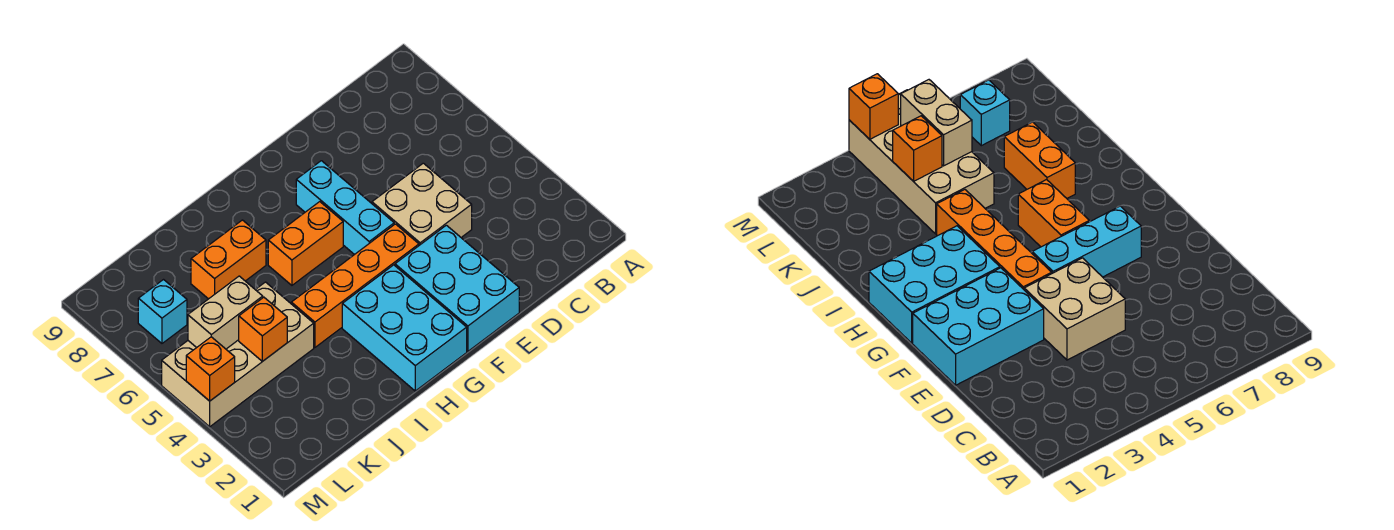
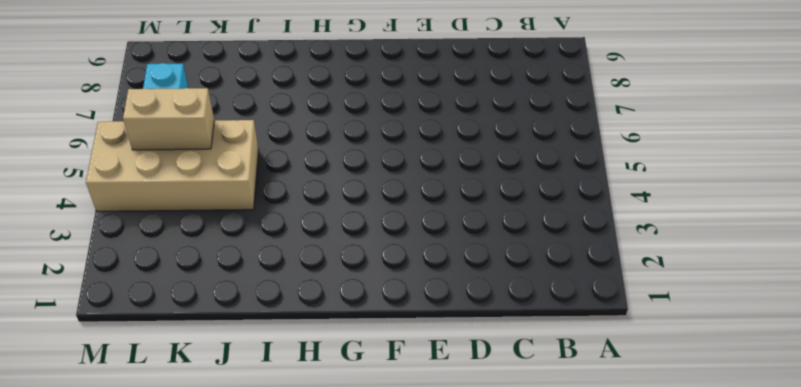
none -> tan 2x2 brick [372,163,472,245]
none -> cyan 2x3 brick [395,225,519,351]
none -> orange 1x4 brick [291,224,419,347]

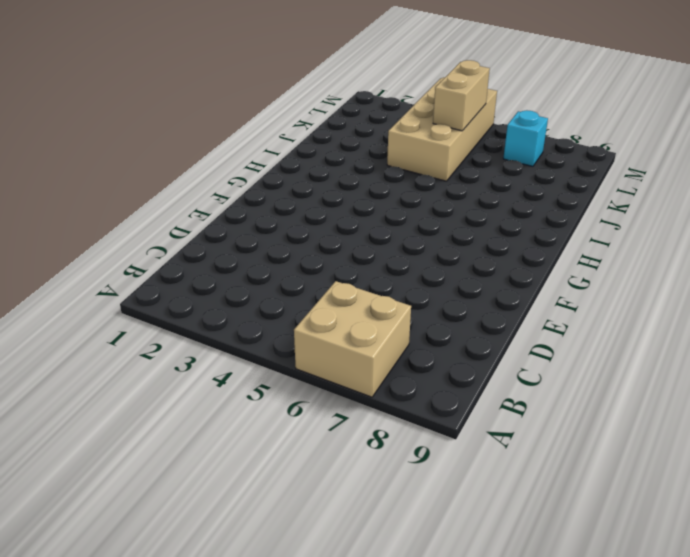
tan 2x2 brick [294,281,411,397] -> tan 2x2 brick moved to [372,163,472,245]
none -> cyan 2x3 brick [395,225,519,351]
none -> orange 1x4 brick [291,224,419,347]
none -> cyan 1x3 brick [296,161,394,255]

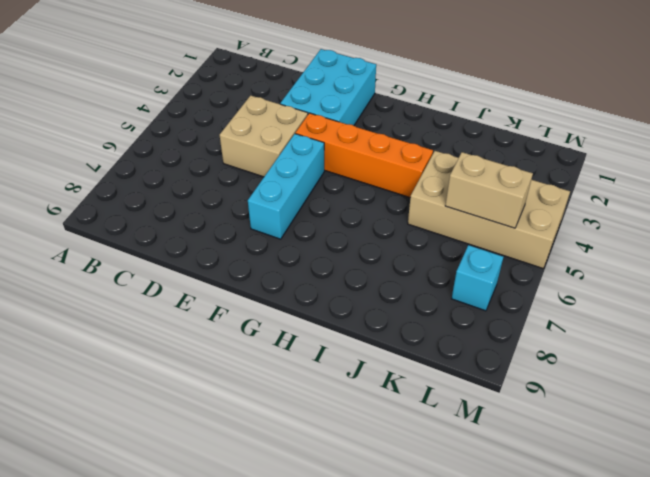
none -> cyan 2x3 brick [342,265,467,391]
none -> orange 1x2 brick [268,202,343,285]
none -> orange 1x2 brick [191,220,266,299]

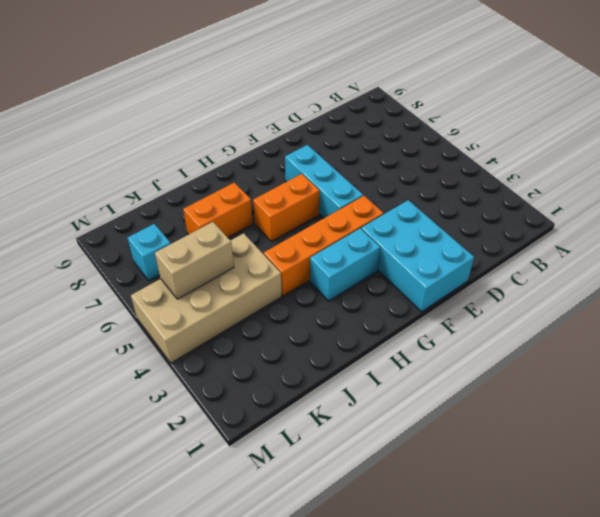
cyan 1x2 brick [310,229,380,301] -> cyan 2x3 brick [342,265,467,391]
none -> tan 2x2 brick [372,163,472,245]
none -> orange 1x1 brick [239,297,287,361]
none -> orange 1x1 brick [186,337,235,401]

